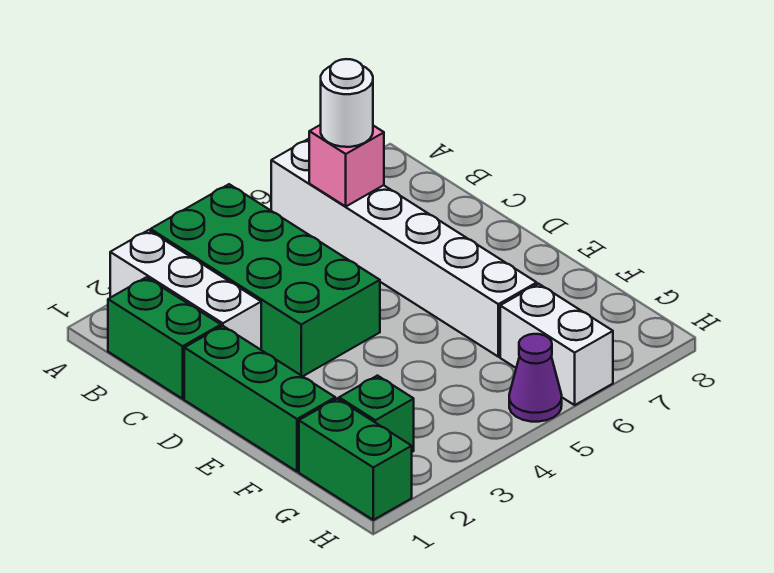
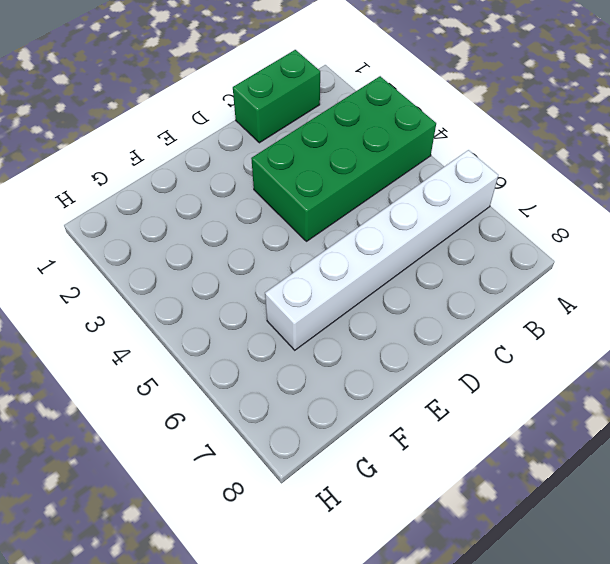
none -> white 1x3 brick [110,230,261,350]
none -> green 1x3 brick [184,326,335,471]

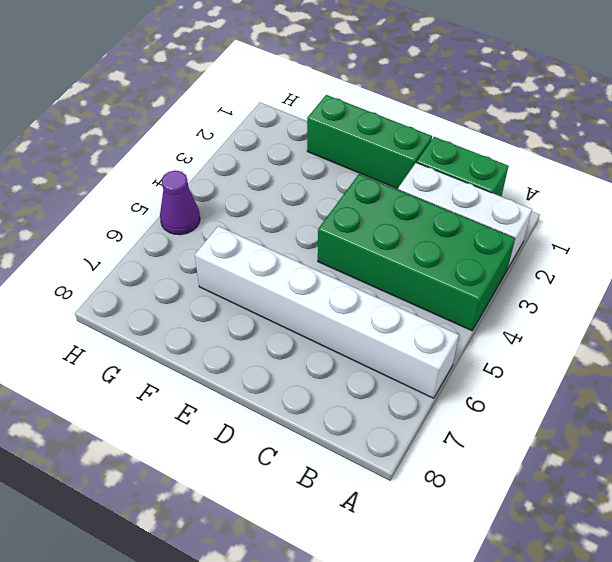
none -> green 1x2 brick [299,399,412,520]
none -> green 1x1 brick [339,376,414,452]

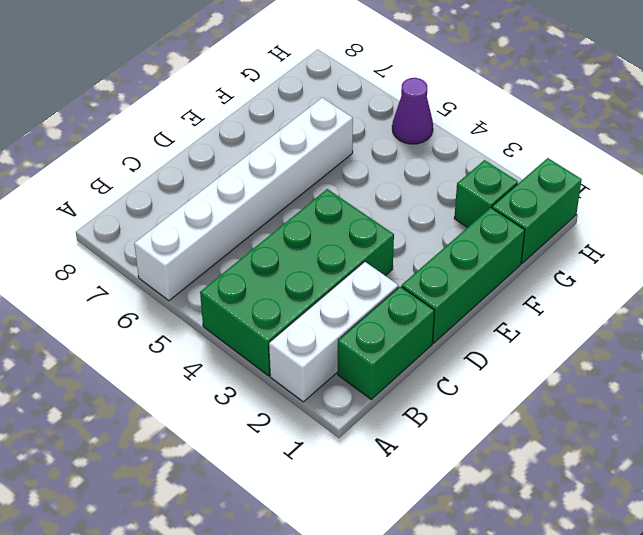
none -> white 1x2 brick [500,284,613,405]
none -> pink 1x1 brick [309,125,384,206]

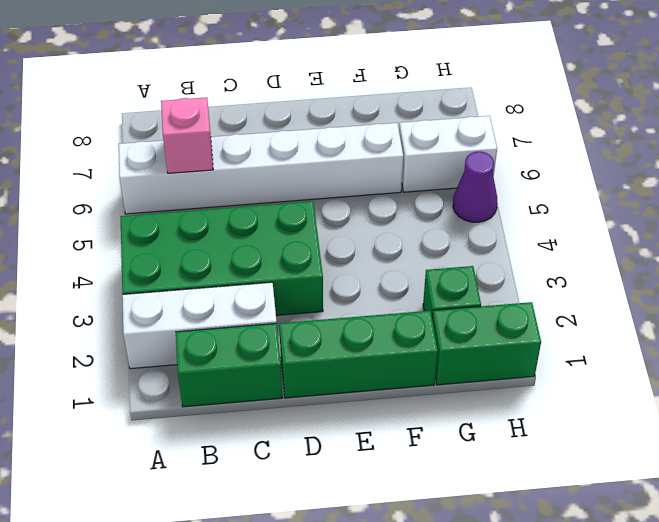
none -> white 1x1 round brick [321,59,373,147]

